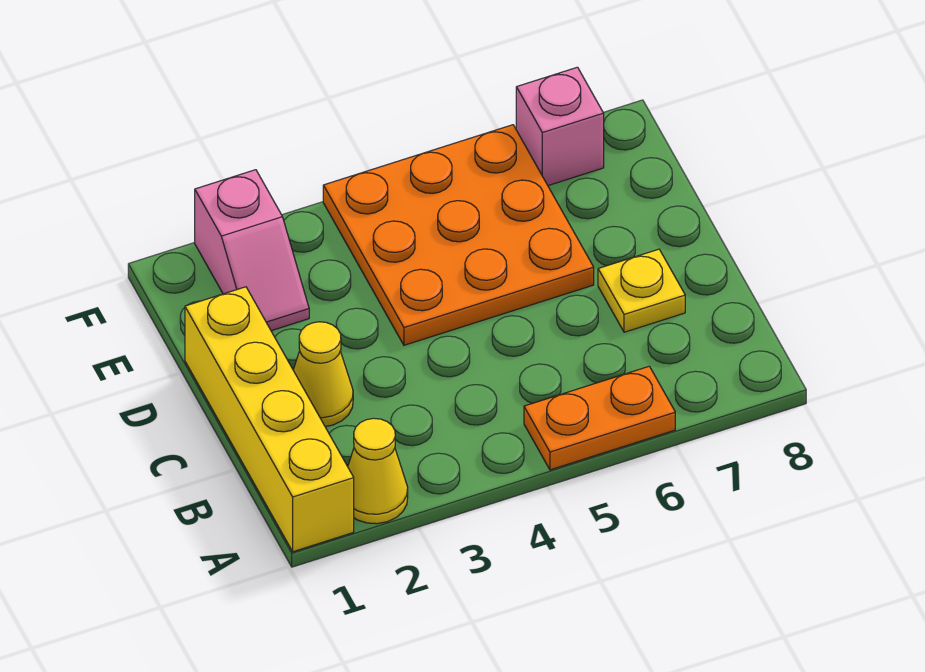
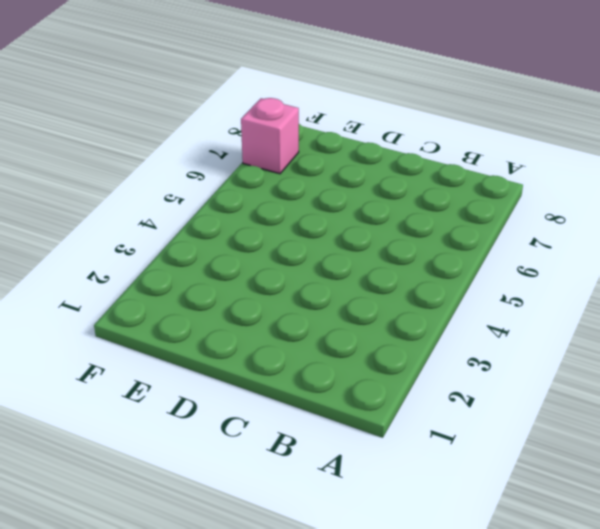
none -> yellow 1x4 brick [185,287,354,552]
none -> yellow 1x1 cone [348,418,408,524]

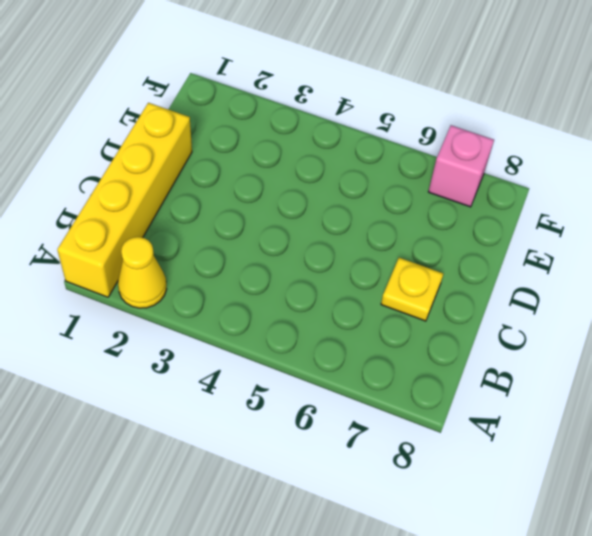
none -> orange 1x2 plate [524,366,675,470]
none -> yellow 1x1 cone [293,322,353,426]

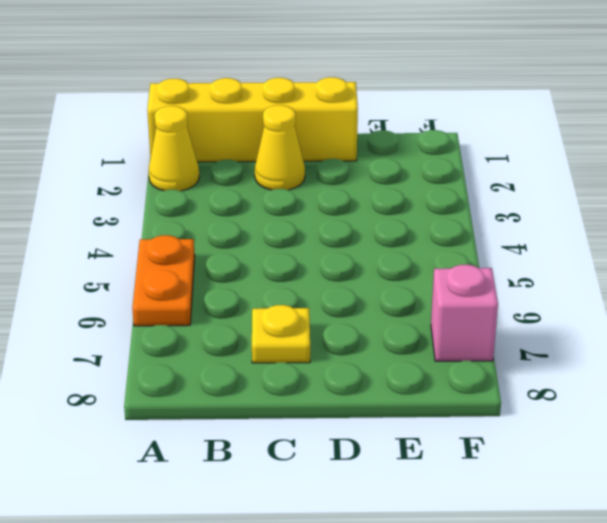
none -> orange 3x3 plate [323,125,594,345]
none -> pink 1x2 slope [195,170,309,331]

